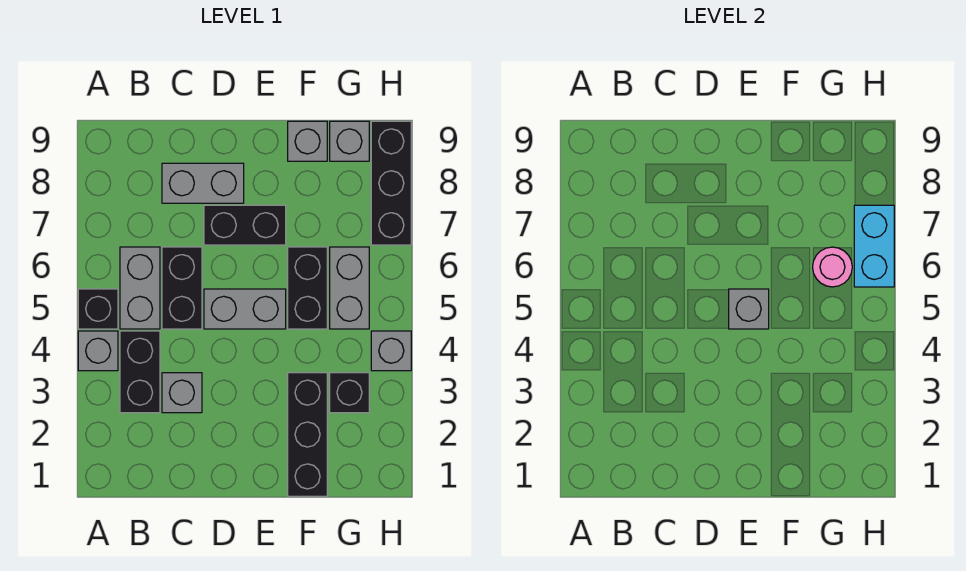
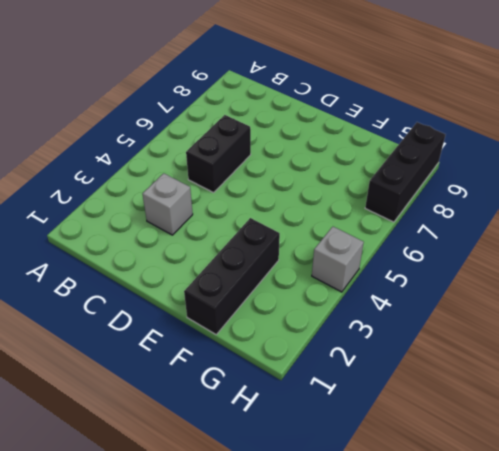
none -> grey 1x1 brick [78,331,118,371]
none -> black 1x1 brick [78,289,118,329]
none -> black 1x2 brick [120,331,160,413]

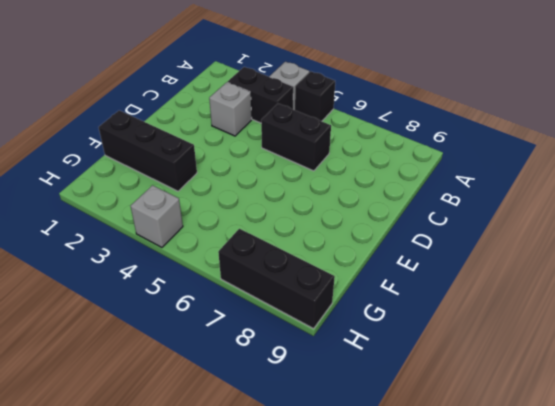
none -> grey 1x2 brick [120,247,160,329]
none -> grey 1x2 brick [162,163,244,203]
none -> grey 1x2 brick [204,289,286,329]

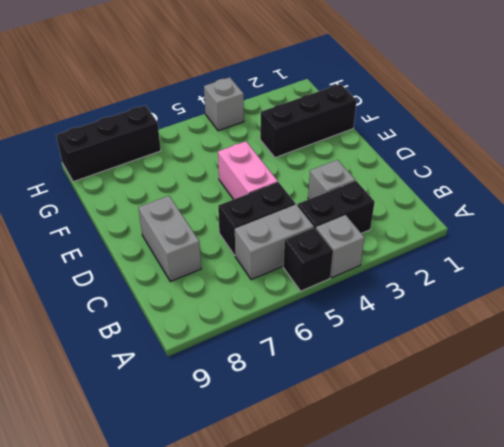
pink 1x2 brick [218,141,278,200] -> grey 1x2 brick [204,289,286,329]
none -> black 1x2 brick [204,205,286,245]
none -> black 1x2 brick [288,247,327,329]
none -> grey 1x1 brick [288,121,327,161]

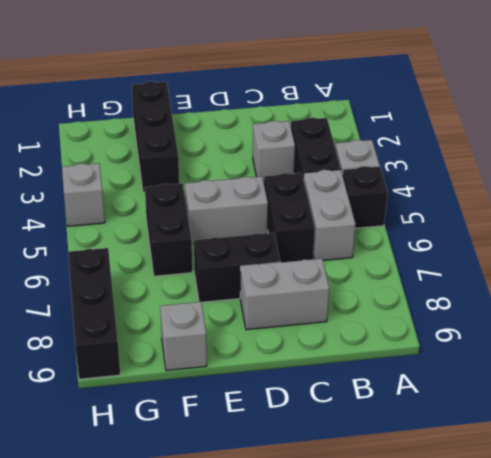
none -> black 1x1 brick [330,373,369,413]
none -> grey 1x2 brick [330,247,369,329]
none -> grey 1x1 brick [330,121,369,161]

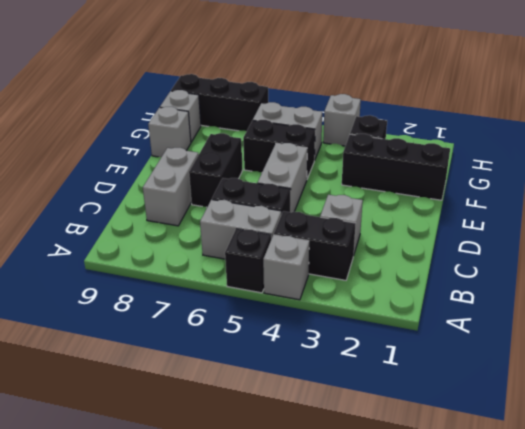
none -> grey 1x1 brick [729,289,769,329]
none -> pink 1x1 round brick [813,247,852,287]
none -> cyan 1x2 brick [854,205,894,287]

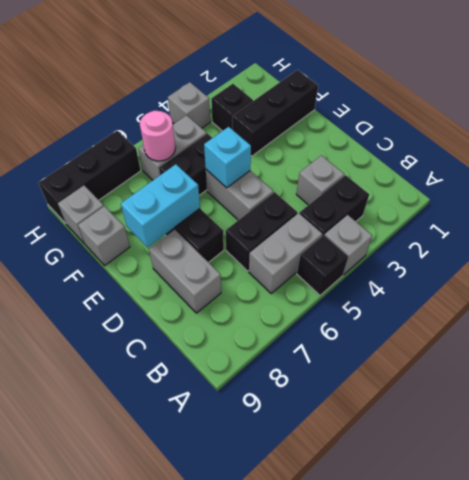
cyan 1x1 brick [204,127,251,188] -> grey 1x1 brick [729,289,769,329]
cyan 1x2 brick [121,164,200,247] -> cyan 1x2 brick moved to [854,205,894,287]

